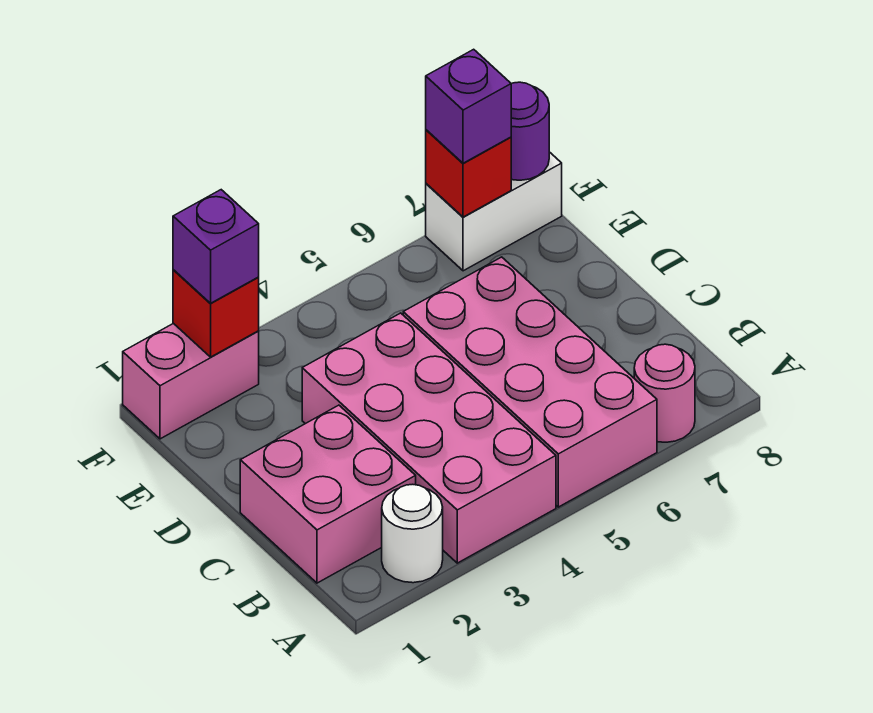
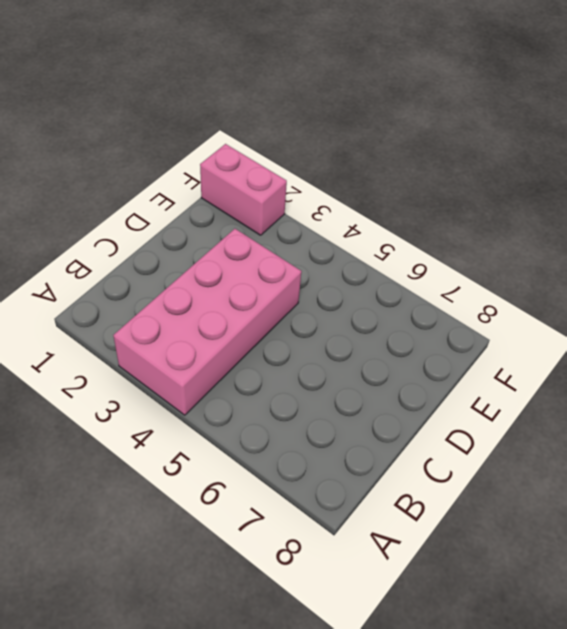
none -> white 1x1 round brick [382,484,443,583]
none -> pink 2x4 brick [403,257,657,507]
none -> pink 1x1 round brick [634,344,695,442]

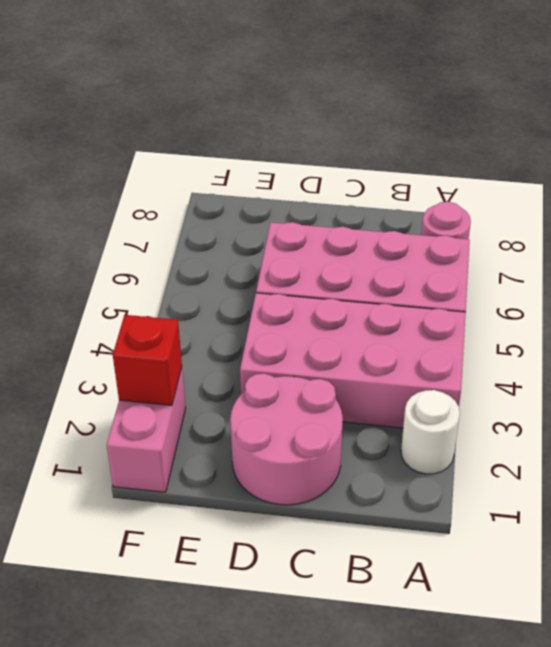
pink 2x2 round brick [230,373,343,505] -> pink 2x2 brick [240,405,416,583]
none -> white 1x2 brick [426,152,562,271]
none -> red 1x1 brick [426,130,511,217]
none -> purple 1x1 round brick [511,82,549,180]

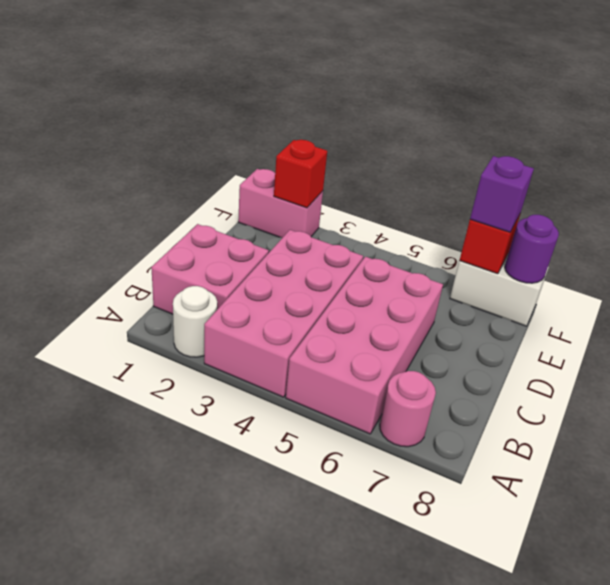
none -> purple 1x1 brick [173,190,259,303]

